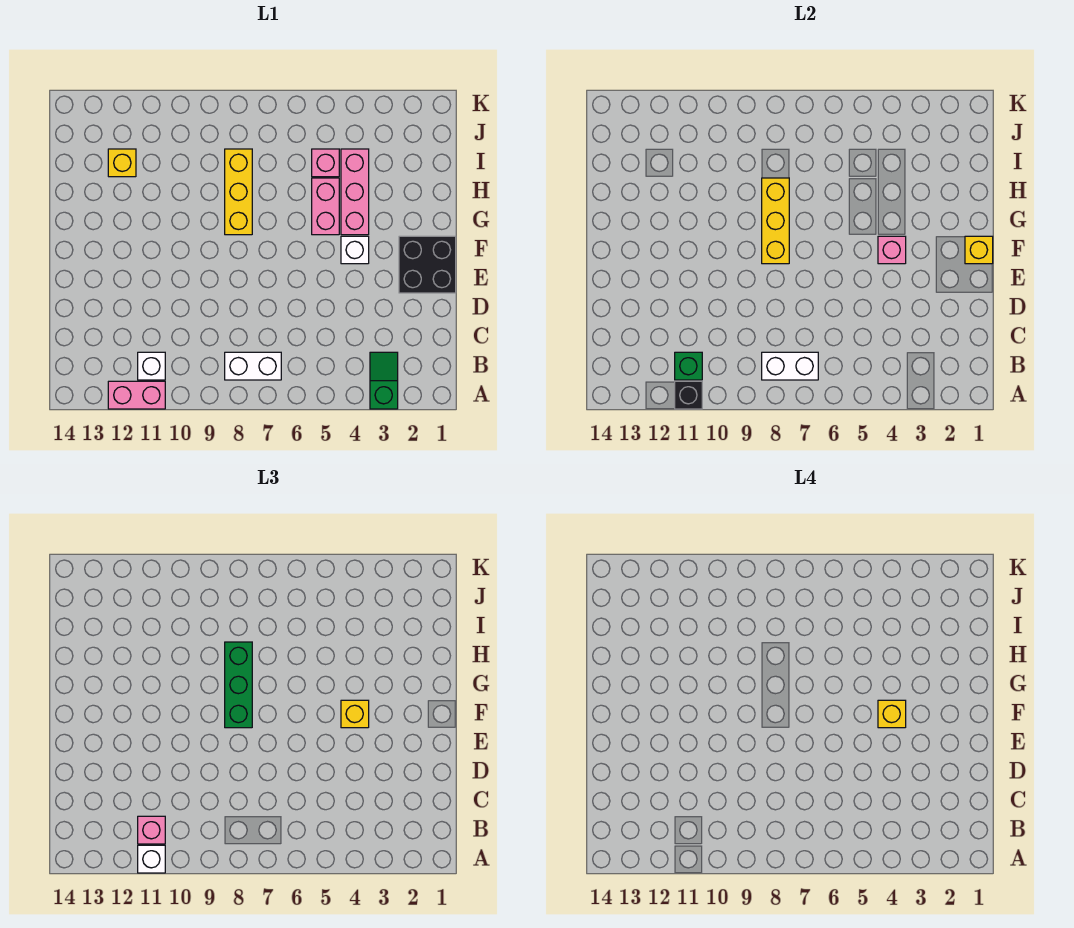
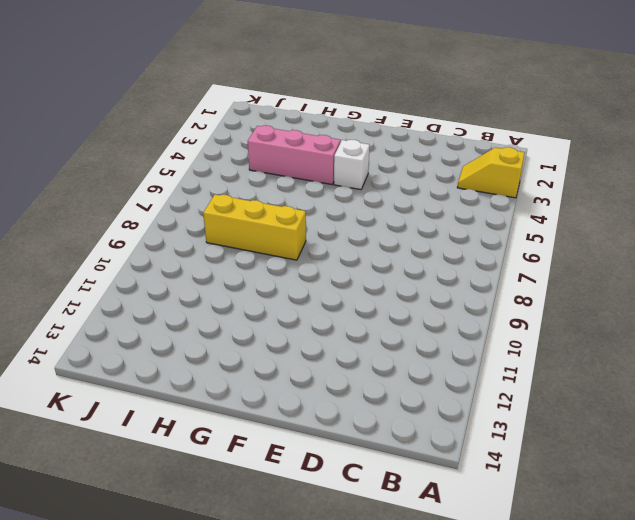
yellow 1x2 slope [457,147,525,198] -> green 1x2 slope [370,352,398,409]
none -> pink 1x2 brick [108,381,165,409]
none -> white 1x2 brick [225,352,281,380]
none -> white 1x1 brick [138,352,165,380]

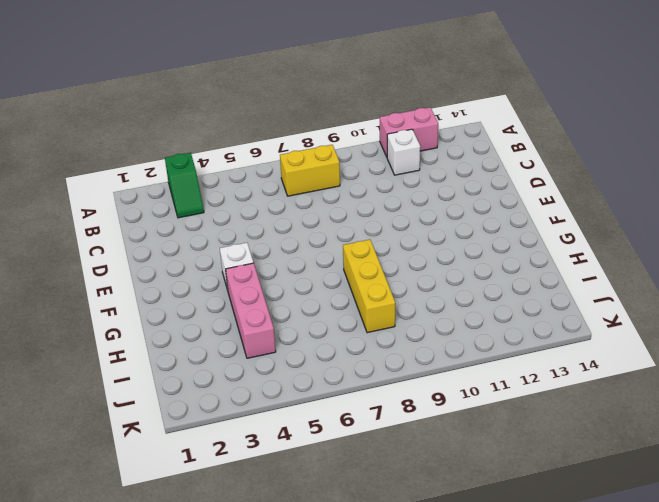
yellow 1x2 brick [280,145,340,196] -> white 1x2 brick [225,352,281,380]
none -> black 2x2 brick [399,236,456,293]
none -> pink 1x2 brick [312,178,339,235]
none -> pink 1x1 brick [312,149,339,177]

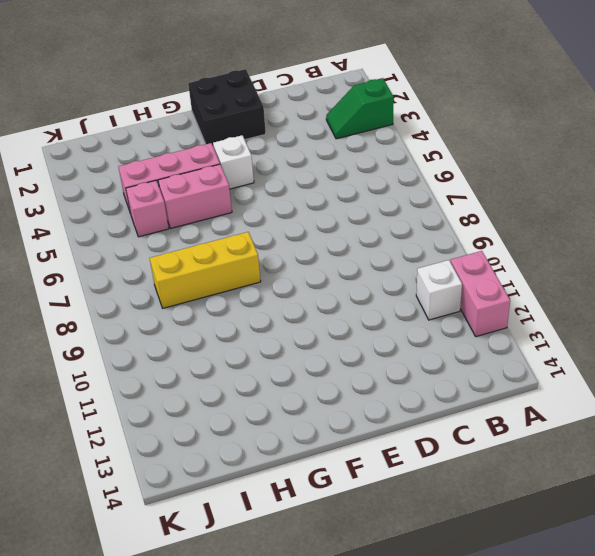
none -> white 1x2 brick [225,352,281,380]
none -> yellow 1x1 brick [108,149,136,177]
none -> black 1x1 brick [675,381,702,409]

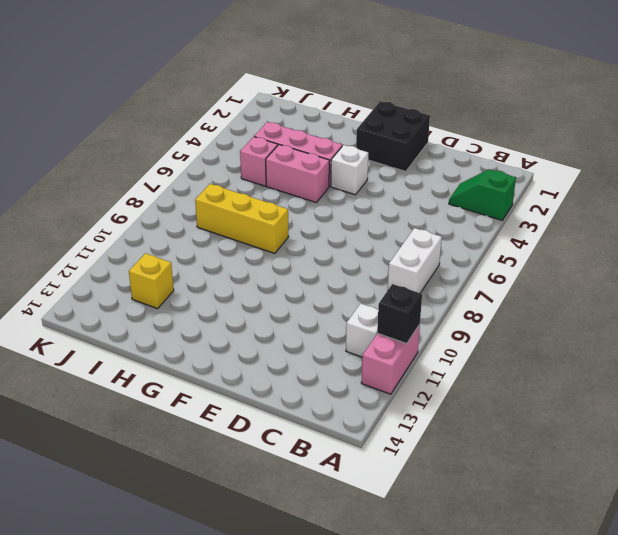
none -> white 1x2 brick [762,352,818,380]
none -> green 1x1 brick [675,352,702,380]
none -> yellow 1x1 brick [965,236,993,264]

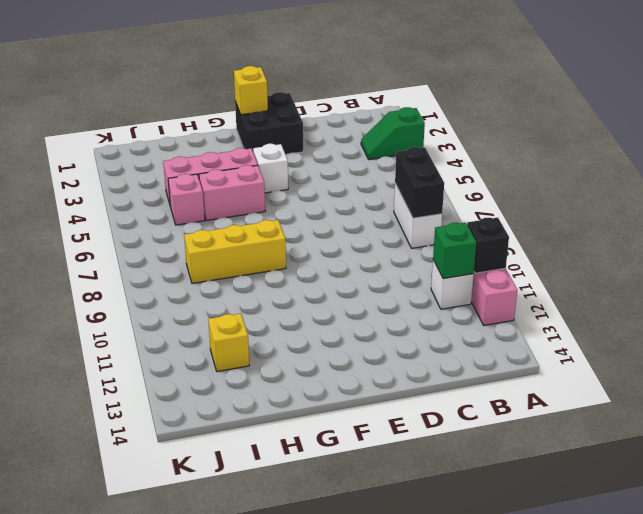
black 1x2 brick [395,147,444,218] -> white 1x2 brick [762,352,818,380]
none -> pink 1x1 brick [878,236,906,264]
none -> yellow 1x3 brick [762,178,789,264]
none -> white 1x1 brick [138,845,165,873]

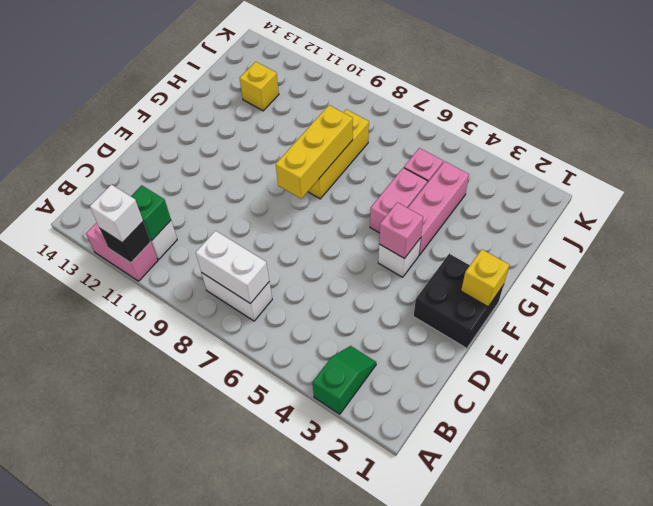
none -> pink 1x1 brick [138,816,165,844]
none -> yellow 1x1 brick [341,700,369,728]
none -> green 1x3 brick [225,642,252,728]

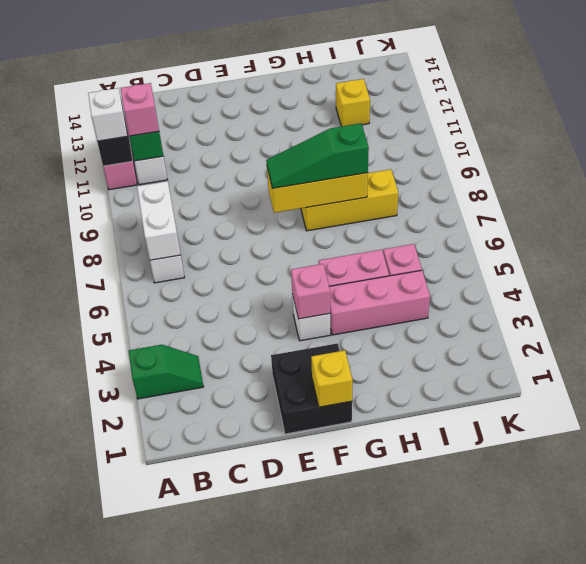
green 1x3 slope [266,123,369,188] -> green 1x3 brick [225,642,252,728]
none -> yellow 1x1 brick [341,700,369,728]
none -> yellow 1x1 brick [878,700,906,728]

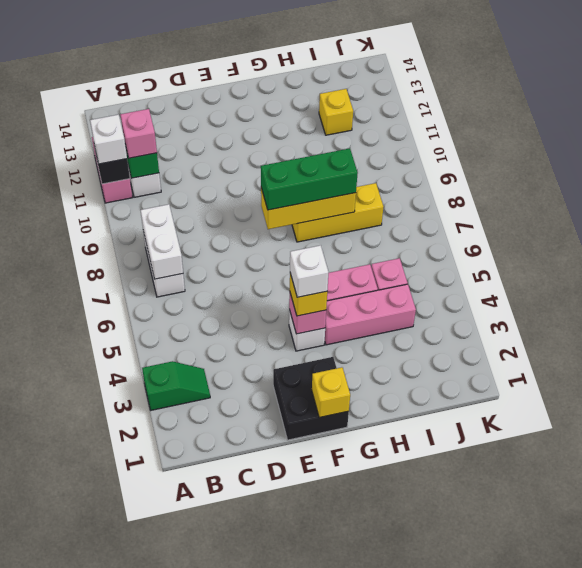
white 1x1 brick [290,245,329,297] -> yellow 1x1 brick [878,700,906,728]

